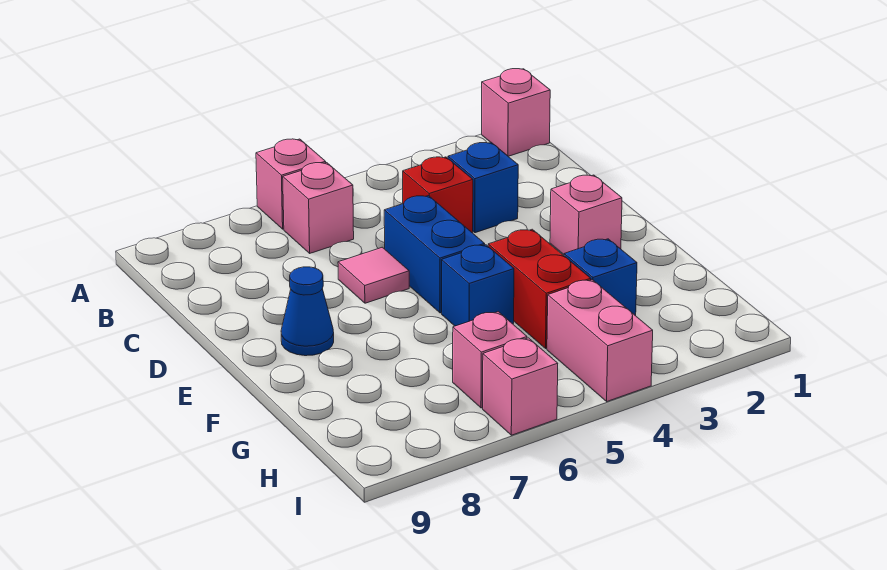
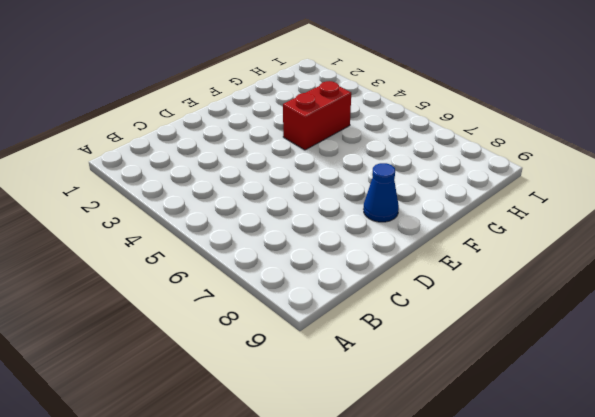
none -> pink 1x1 brick [482,69,550,156]
none -> pink 1x1 brick [256,139,326,229]
none -> pink 1x1 brick [283,163,354,253]

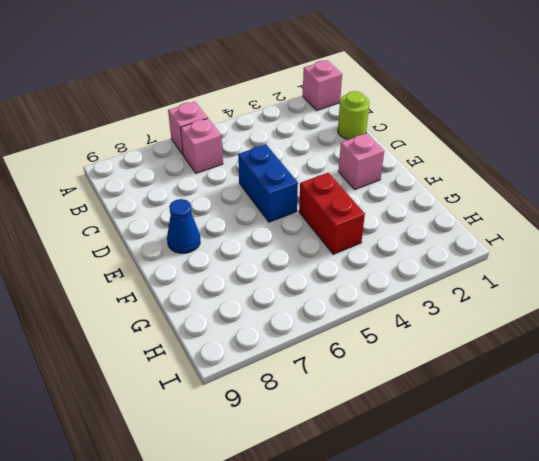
lime 1x1 round brick [338,91,369,140] -> none
none -> blue 1x1 brick [448,142,518,233]
none -> red 1x1 brick [403,157,473,233]
none -> pink 1x1 tile [338,247,409,303]

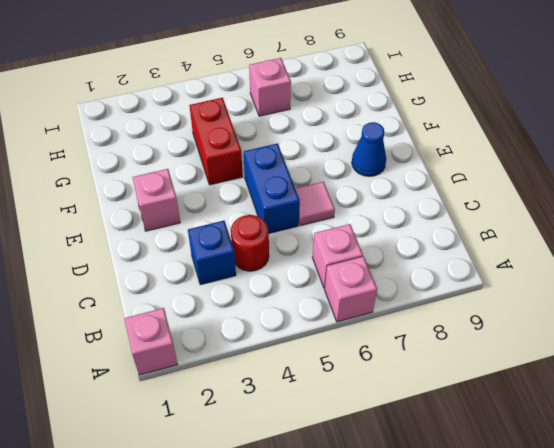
red 1x1 round brick [231,215,269,271] -> red 1x1 brick [403,157,473,233]
none -> blue 1x1 brick [442,245,514,326]
none -> blue 1x1 brick [564,239,637,316]
none -> pink 1x2 brick [547,280,653,401]

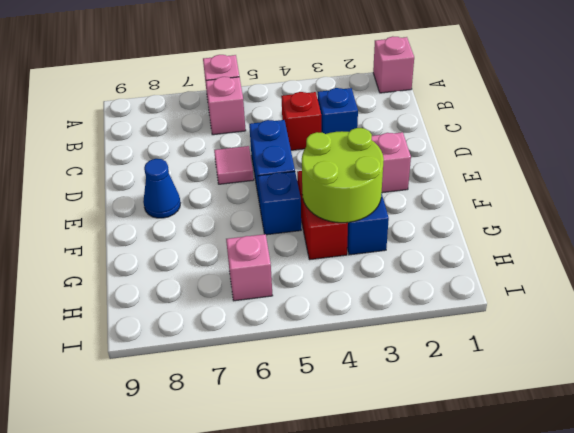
lime 2x2 round brick [302,128,384,223] -> none
none -> pink 1x2 brick [547,280,653,401]
none -> pink 1x1 brick [483,338,558,435]

